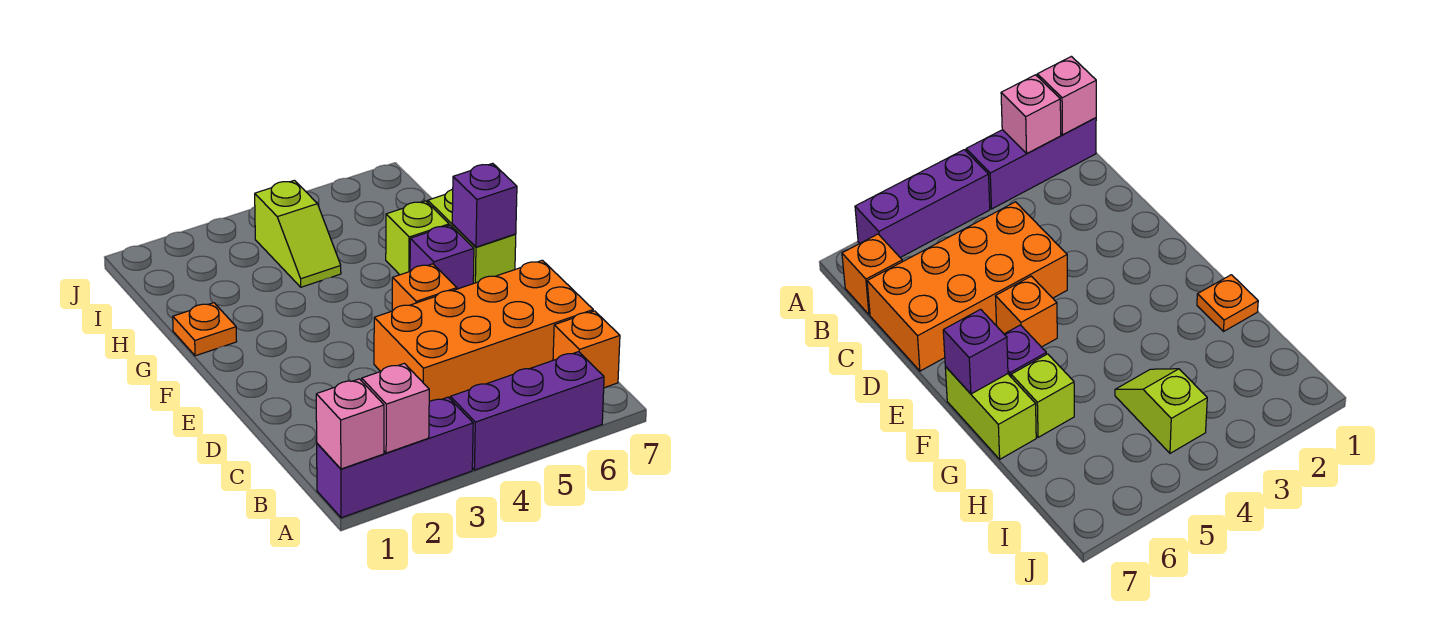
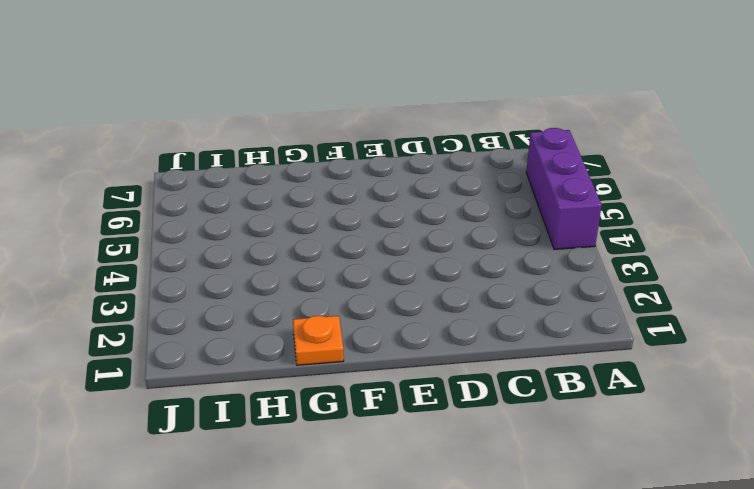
none -> purple 1x3 brick [317,397,473,518]
none -> orange 1x1 brick [553,311,620,388]
none -> orange 2x4 brick [374,260,593,402]

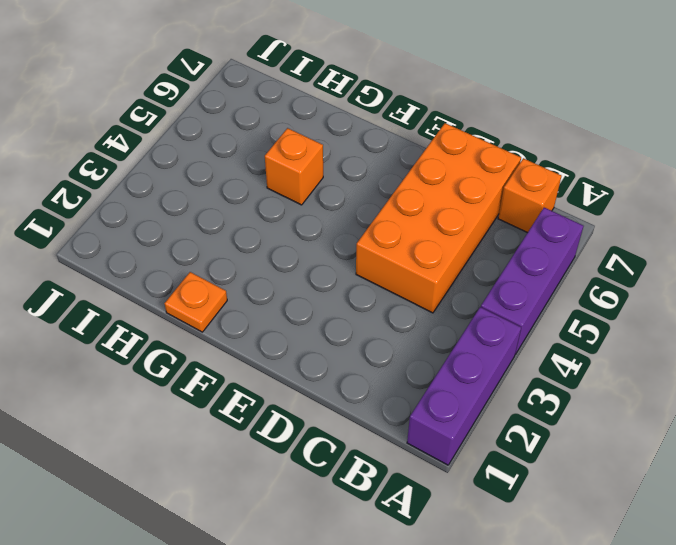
orange 1x1 brick [265,128,323,205] -> orange 1x1 brick moved to [392,264,457,311]
none -> purple 1x1 brick [410,225,474,289]
none -> lime 1x2 brick [428,189,516,284]
none -> lime 1x1 brick [386,201,449,275]

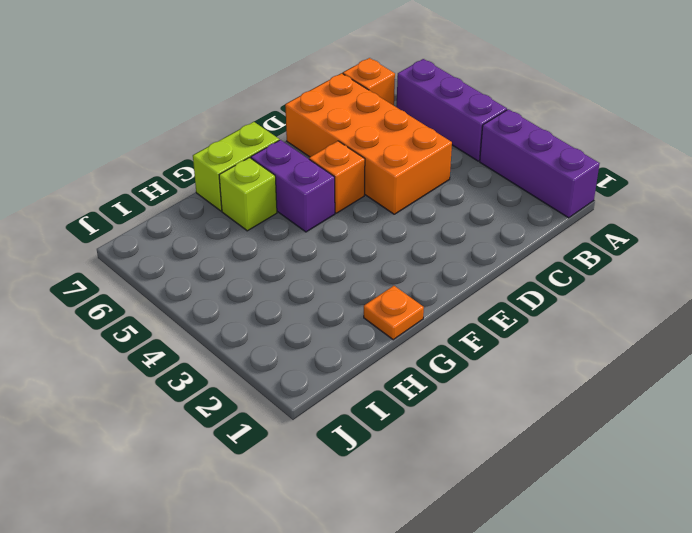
purple 1x2 brick [251,140,335,232] -> purple 1x1 brick [410,225,474,289]
none -> lime 1x2 slope [255,180,341,287]
none -> pink 1x1 brick [316,379,384,469]
none -> pink 1x1 brick [362,363,429,453]

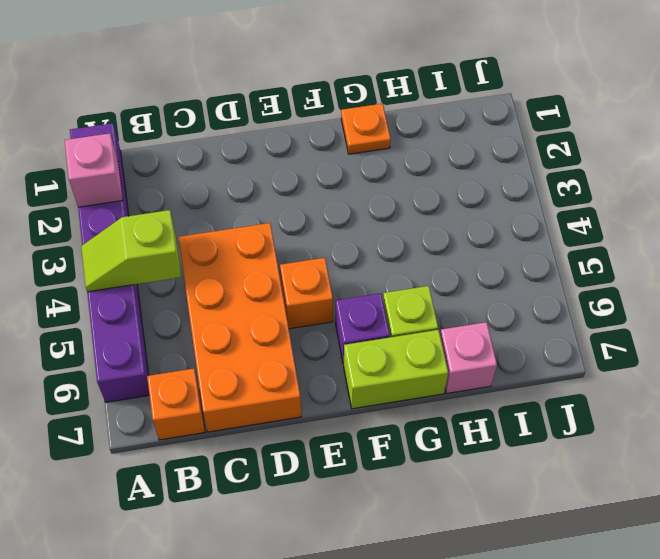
lime 1x2 slope [81,210,181,292] -> lime 1x2 slope moved to [255,180,341,287]
pink 1x1 brick [440,322,497,393] -> pink 1x1 brick moved to [316,379,384,469]
none -> purple 1x1 brick [452,163,517,247]

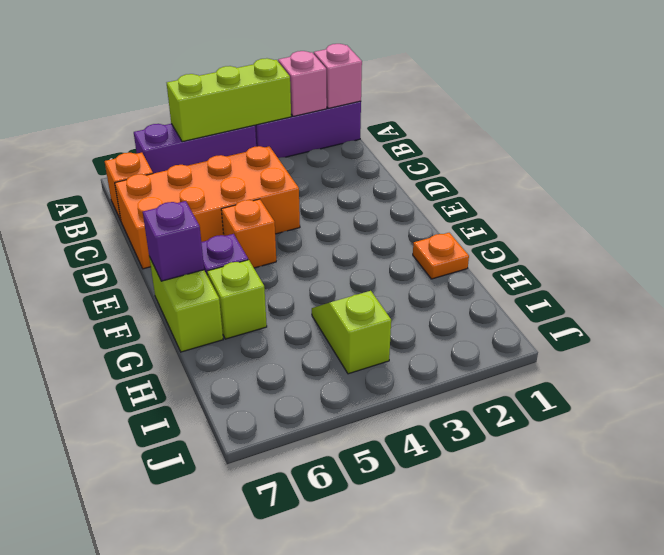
lime 1x3 brick [167,58,291,142] -> none

